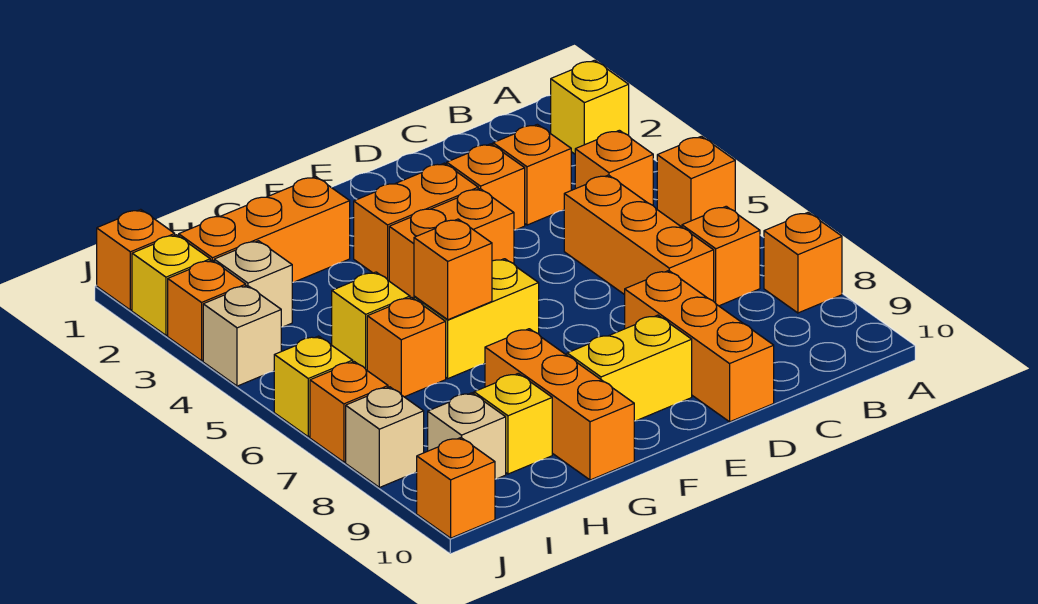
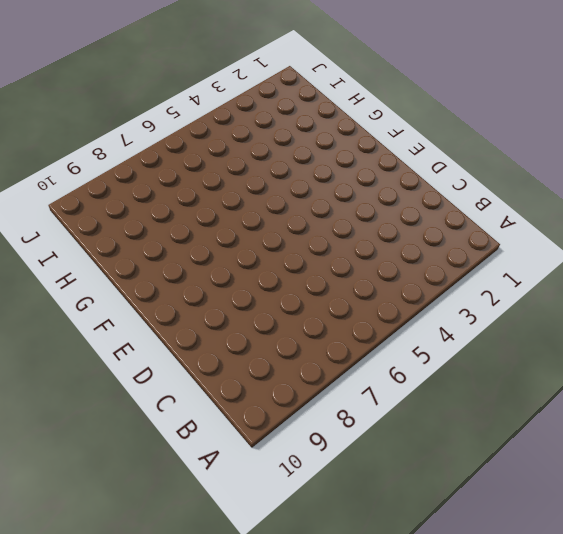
none -> yellow 1x1 brick [551,60,629,154]
none -> orange 1x1 brick [657,136,735,227]
none -> orange 1x1 brick [764,212,842,313]

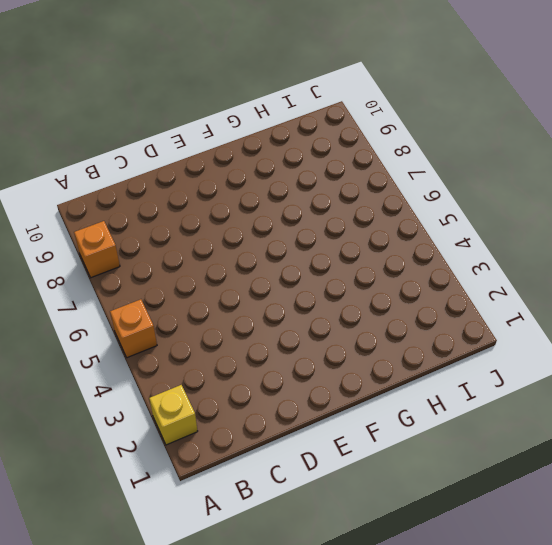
none -> orange 1x1 brick [575,130,653,205]
none -> orange 1x1 brick [682,206,760,306]
none -> orange 1x1 brick [493,124,571,225]

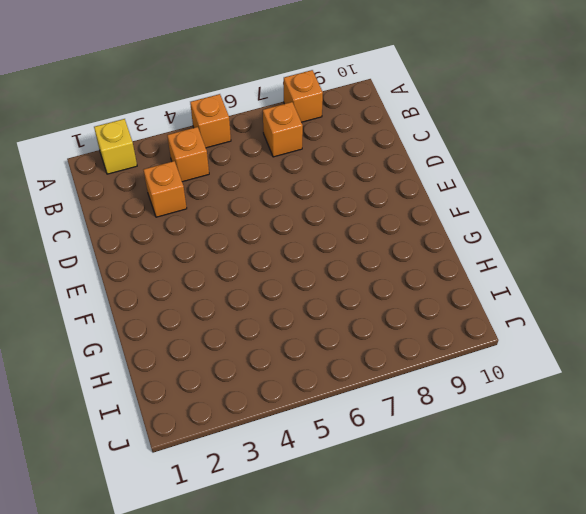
none -> orange 1x3 brick [564,175,714,301]
none -> orange 1x1 brick [447,144,525,230]
none -> orange 1x3 brick [625,271,774,422]

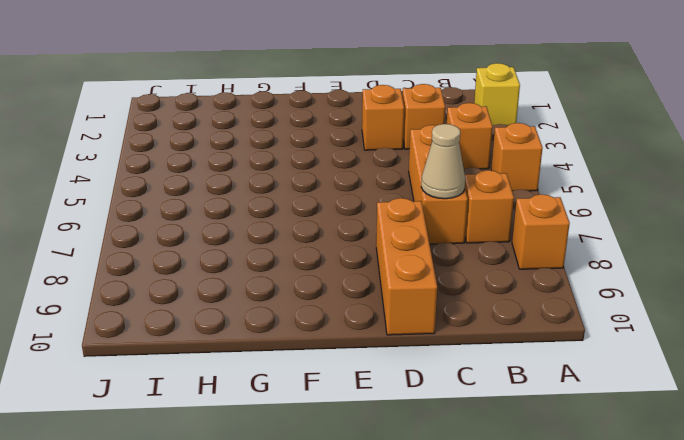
tan 1x1 cone [421,124,465,199] -> none
none -> orange 1x2 brick [354,163,478,281]
none -> orange 1x2 brick [389,189,514,299]
none -> yellow 1x2 brick [567,315,692,421]

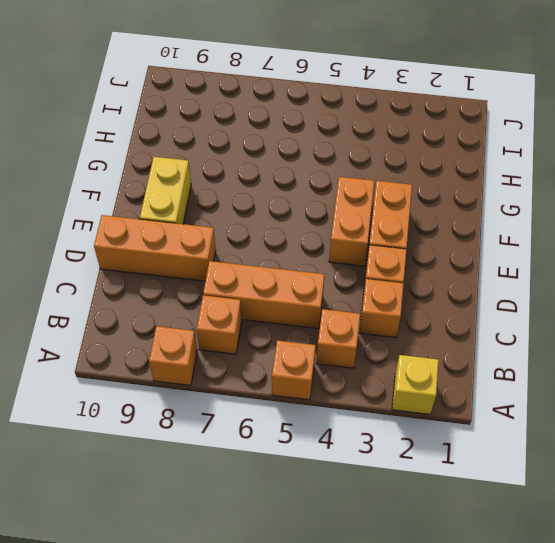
none -> yellow 1x2 brick [414,259,539,378]
none -> orange 1x3 brick [179,177,350,282]
none -> orange 1x3 brick [485,329,634,480]

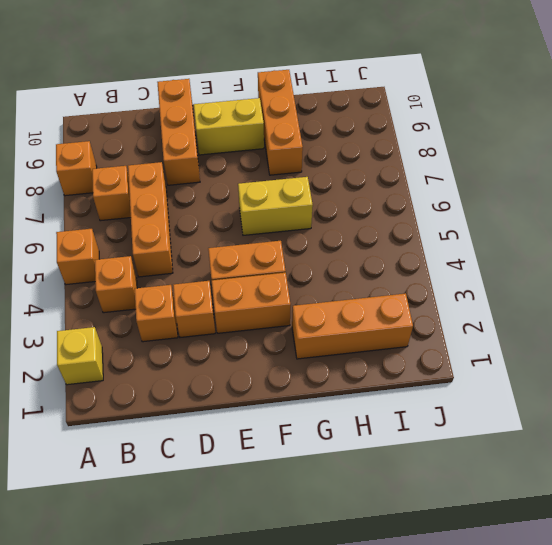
none -> yellow 1x1 brick [332,272,410,370]
none -> orange 1x1 brick [367,297,446,397]
none -> yellow 1x1 brick [474,373,552,474]

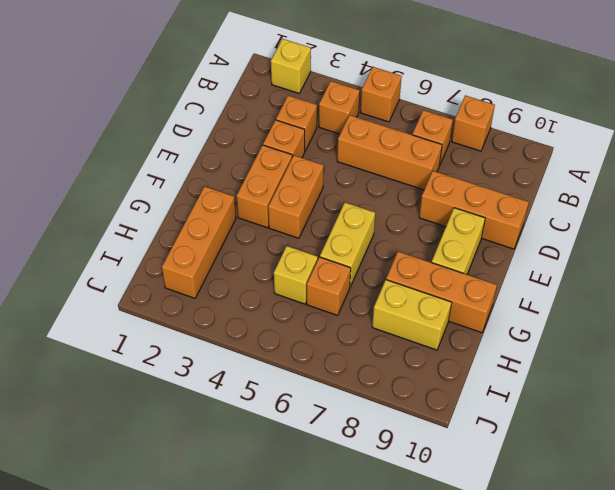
yellow 1x2 brick [372,280,452,350] -> yellow 1x1 brick [474,373,552,474]
none -> tan 1x1 brick [214,241,292,327]
none -> tan 1x1 brick [428,393,506,479]
none -> orange 1x1 brick [97,209,175,310]

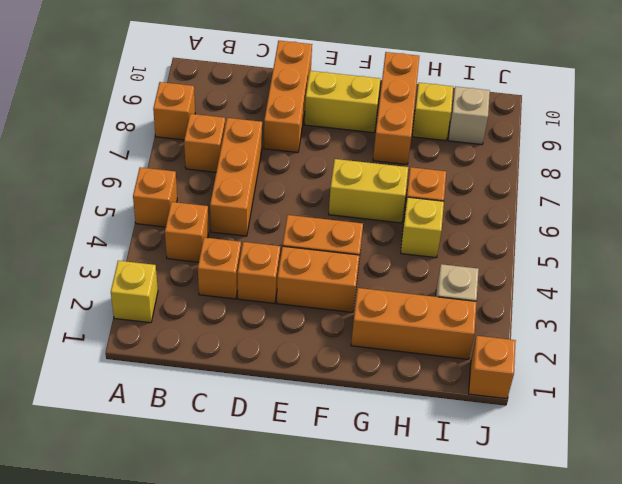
none -> yellow 1x1 brick [132,235,210,335]
none -> orange 1x1 brick [168,260,246,361]
none -> tan 1x1 brick [203,286,281,386]

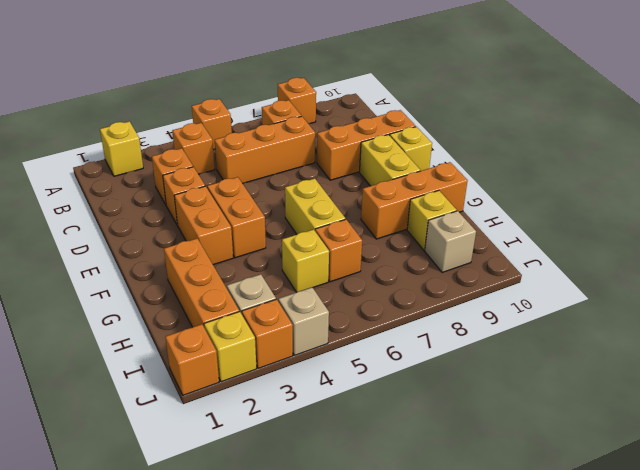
yellow 1x1 brick [390,127,432,171] -> yellow 1x1 brick moved to [274,336,353,437]
none -> orange 1x1 brick [310,362,388,462]
none -> tan 1x1 brick [346,387,424,487]
none -> orange 1x1 brick [416,438,495,538]

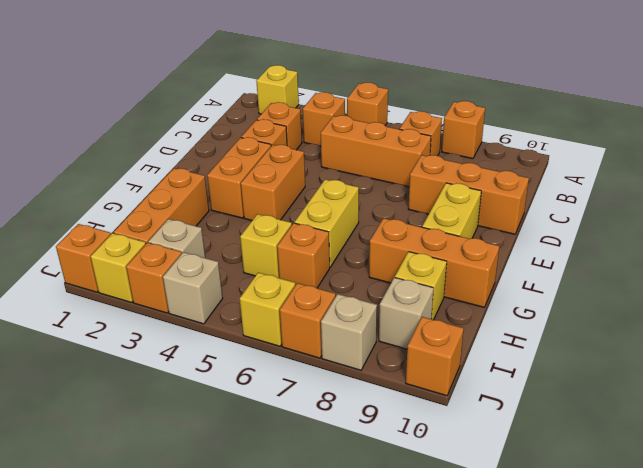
none -> orange 1x1 brick [414,219,492,320]

